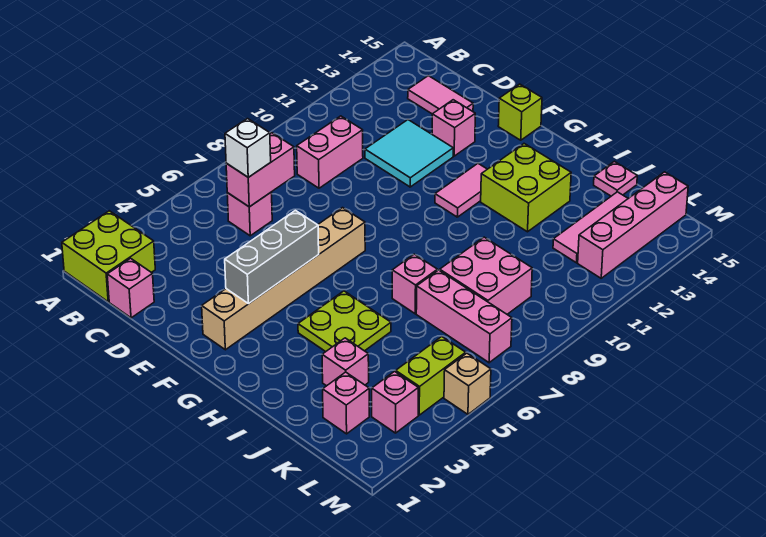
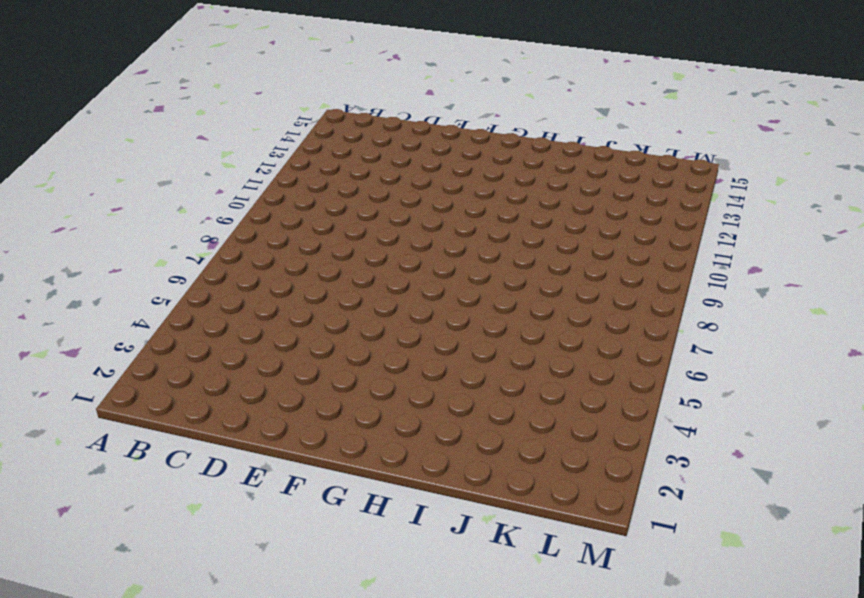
none -> lime 2x2 brick [62,211,155,302]
none -> pink 1x1 brick [107,258,154,318]
none -> pink 1x1 brick [227,192,272,236]

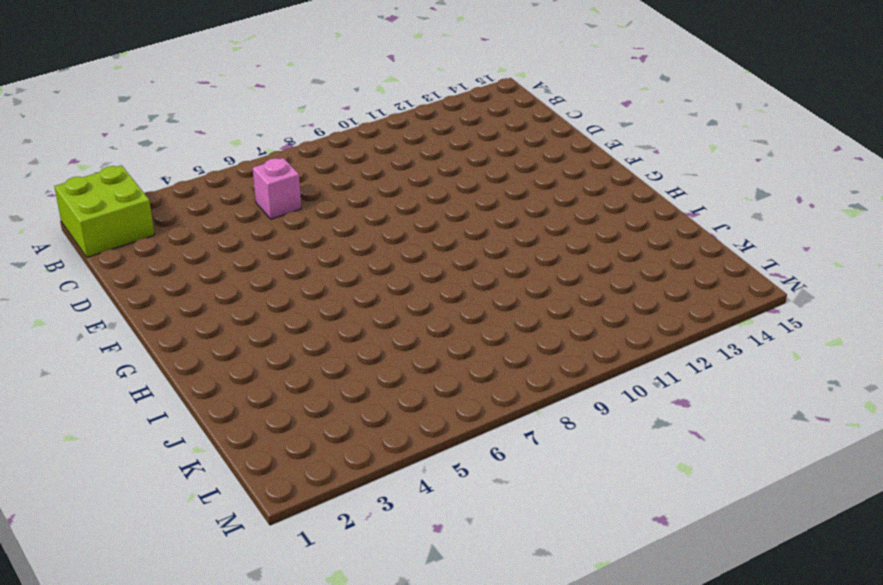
none -> pink 1x1 brick [107,258,154,318]
none -> pink 1x2 brick [297,116,363,188]
none -> pink 1x2 tile [408,76,473,114]

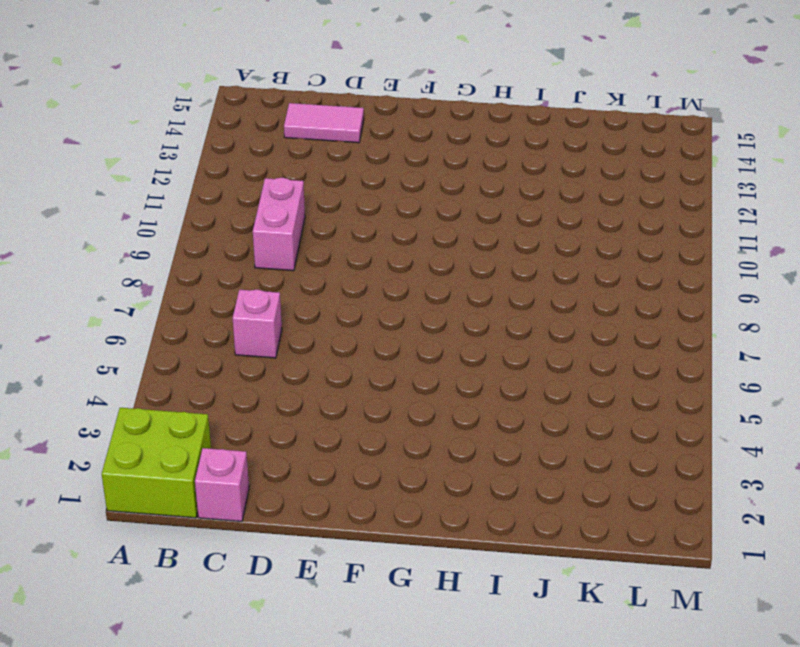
none -> cyan 2x2 tile [365,120,453,187]
none -> pink 1x1 brick [432,100,475,156]
none -> tan 1x6 brick [202,208,365,350]

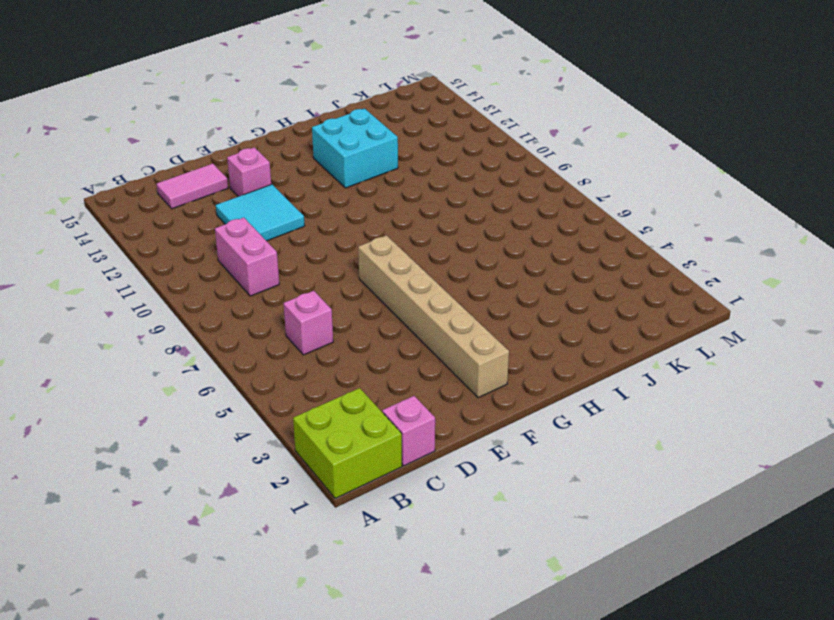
cyan 2x2 brick [312,109,398,188] -> lime 2x2 brick [481,144,571,232]
none -> lime 1x1 brick [498,84,542,140]
none -> pink 1x2 tile [435,164,487,217]
none -> lime 2x2 plate [298,291,391,352]

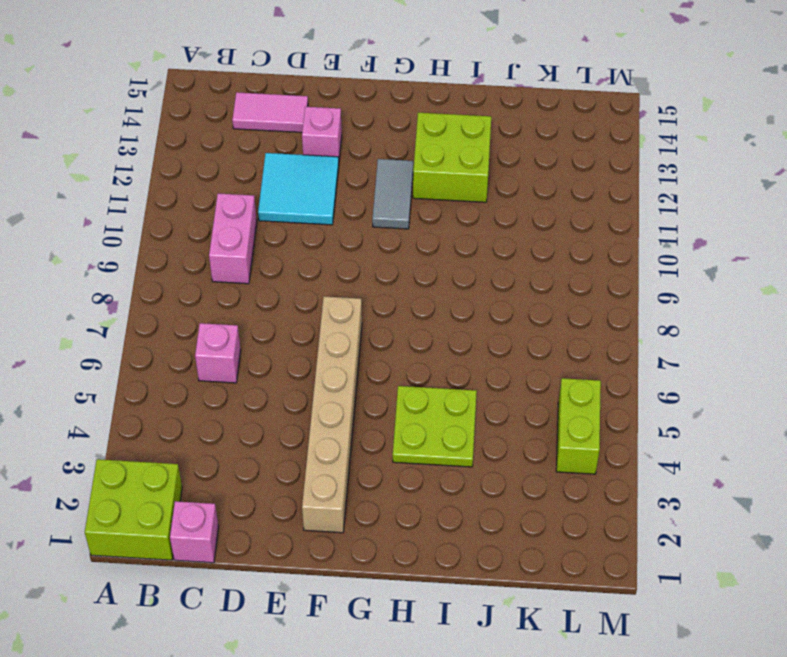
grey 1x2 tile [372,159,413,229] -> pink 1x2 tile [435,164,487,217]
none -> lime 1x1 brick [498,84,542,140]
none -> pink 1x1 brick [392,254,438,314]
none -> pink 1x1 brick [322,338,369,386]

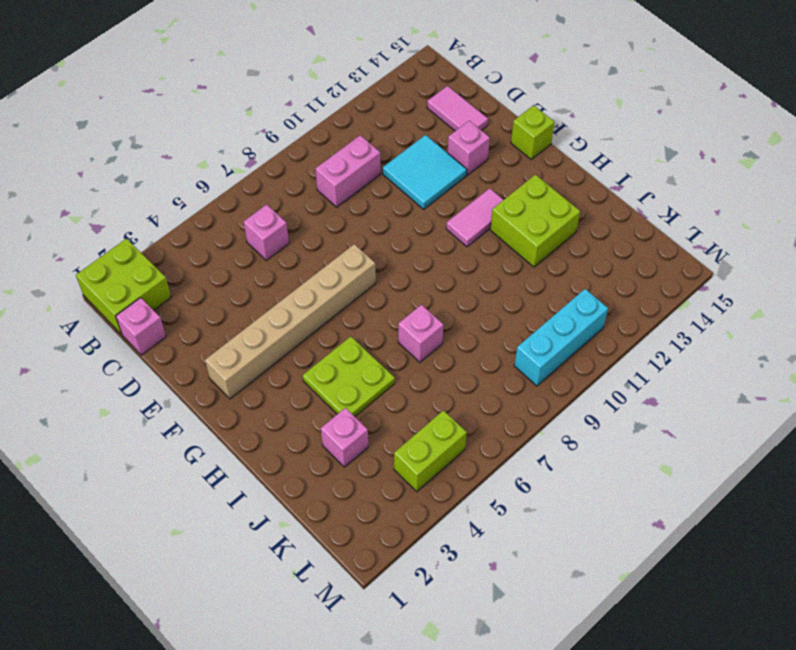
cyan 1x3 brick [514,289,608,386] -> none
none -> pink 1x3 brick [416,270,512,363]
none -> pink 2x2 brick [440,237,532,314]
none -> pink 1x1 plate [594,161,637,196]

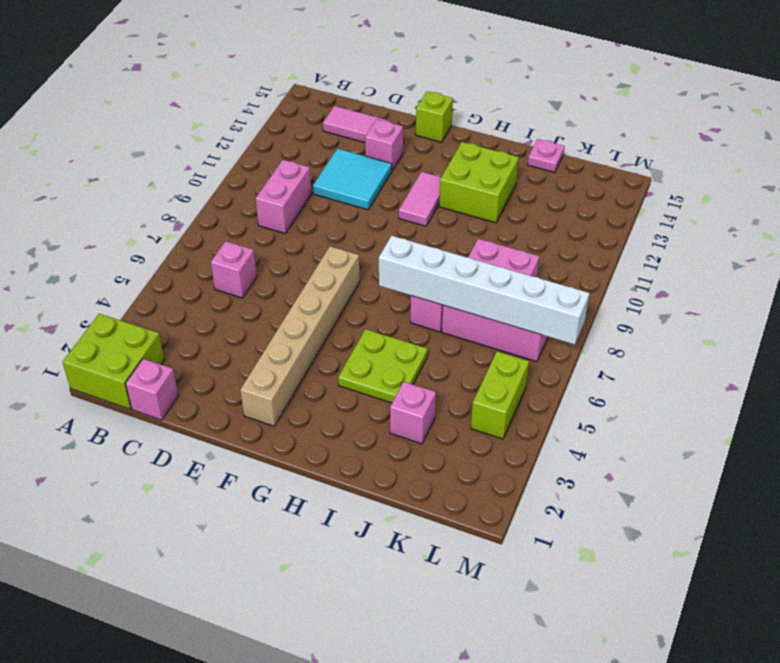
white 1x6 brick [379,236,589,345] -> none
none -> pink 1x1 brick [323,372,369,434]
none -> pink 1x3 tile [553,192,628,263]
none -> pink 1x1 brick [372,371,418,433]

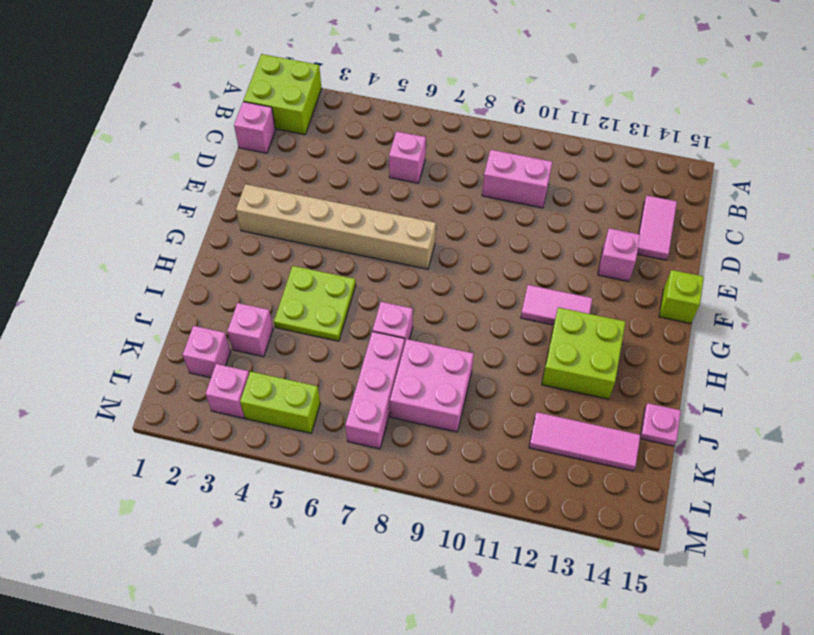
none -> cyan 2x2 tile [365,120,453,187]
none -> pink 1x4 brick [578,172,688,278]
none -> tan 1x1 brick [444,353,491,414]

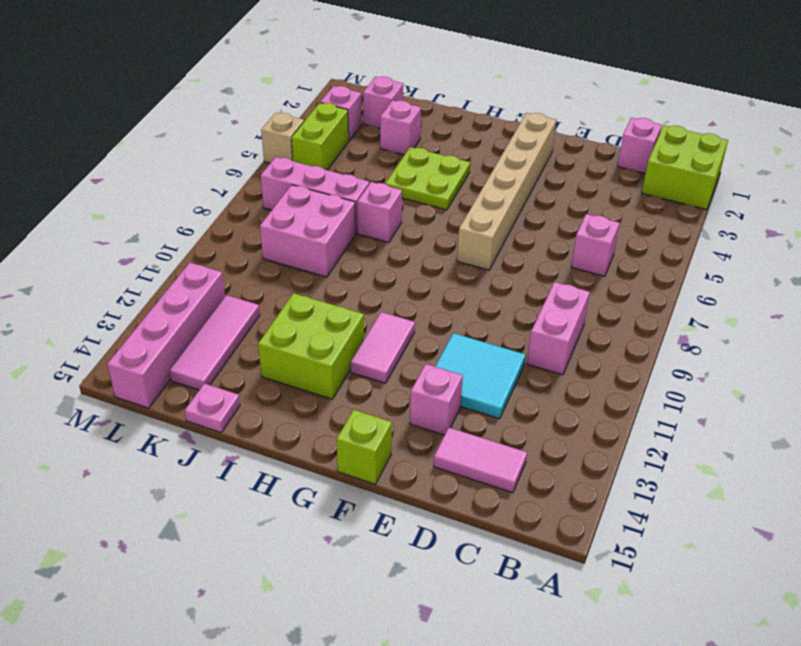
none -> pink 1x2 brick [226,133,295,207]
none -> grey 1x3 brick [225,210,319,304]
none -> white 1x1 brick [225,119,271,177]

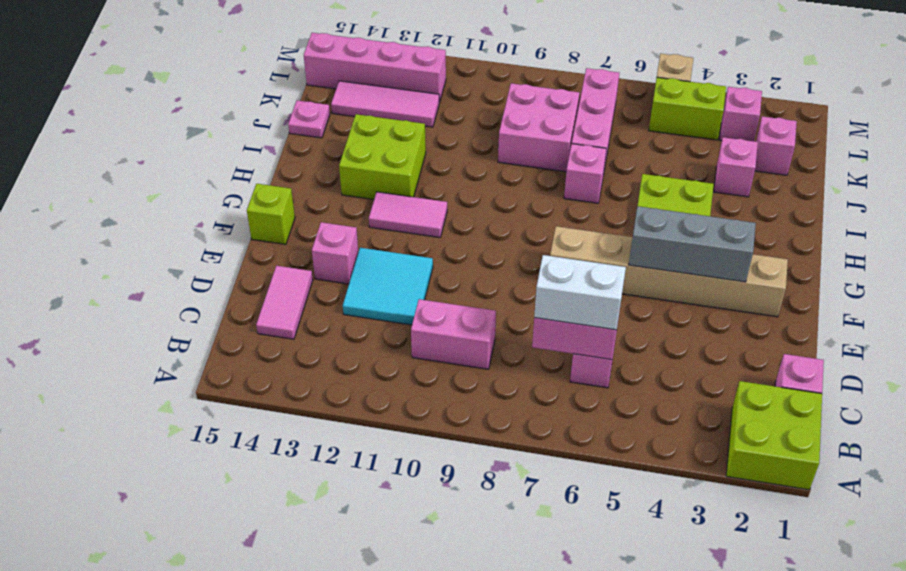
white 1x2 brick [534,255,626,330] -> white 1x1 brick [225,119,271,177]

